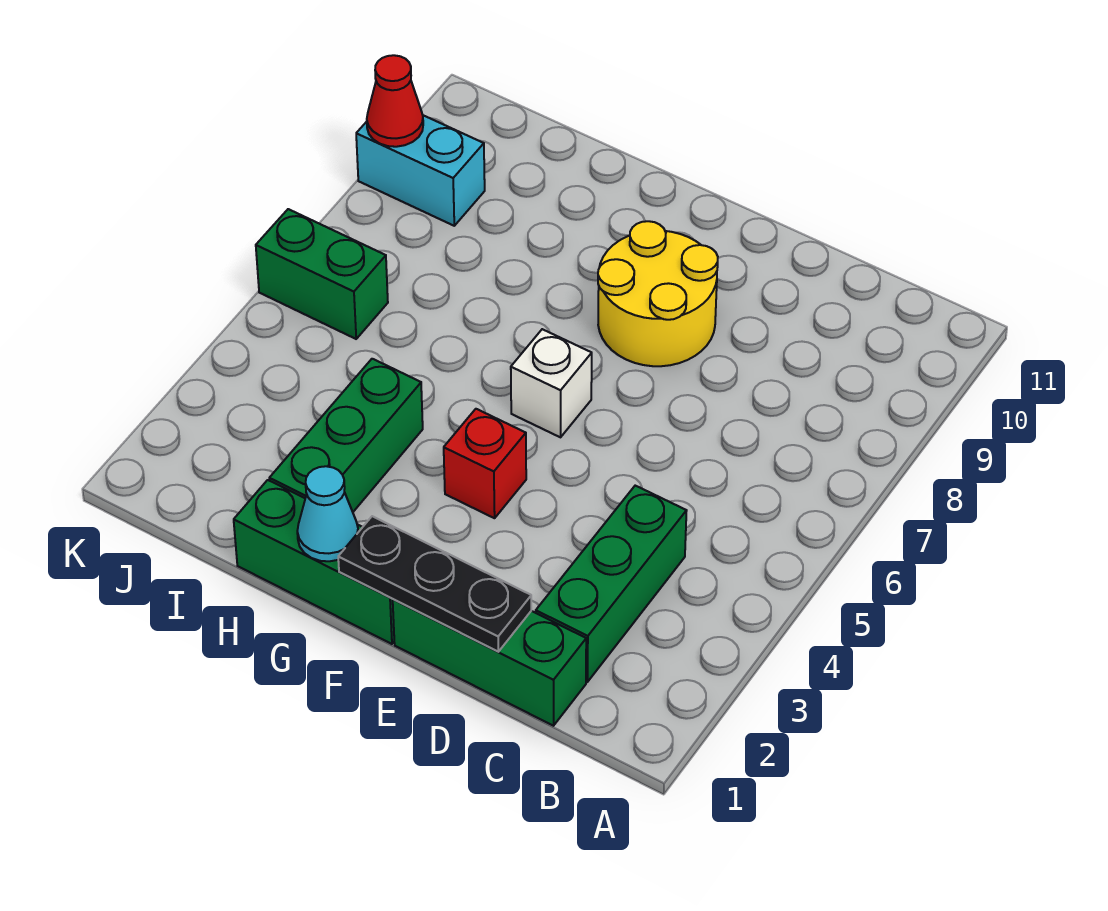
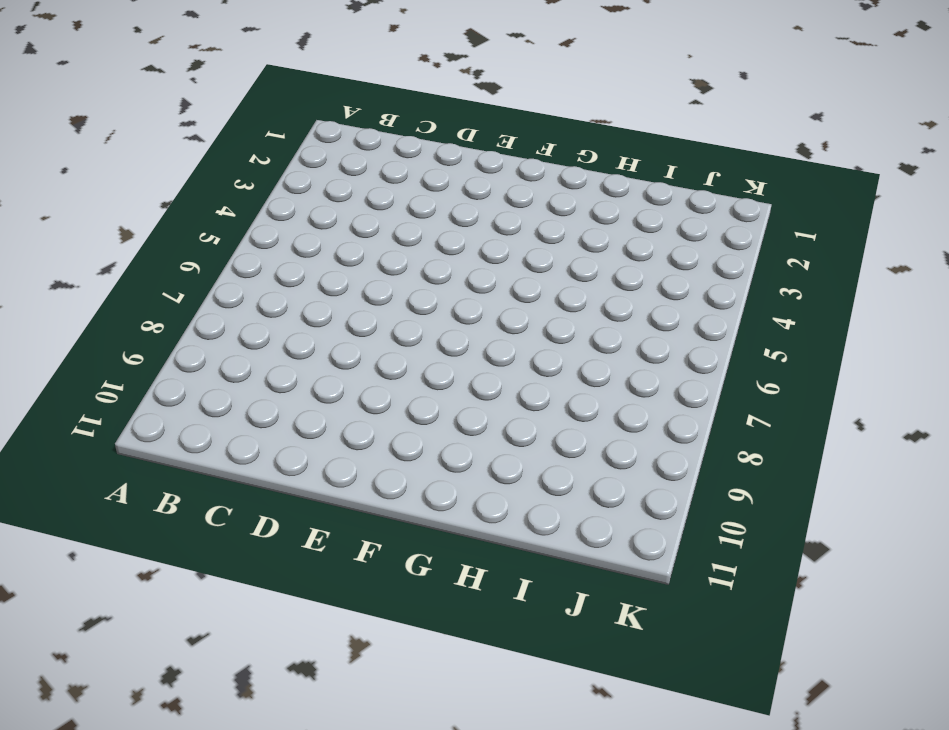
none -> green 1x3 brick [393,599,586,726]
none -> green 1x3 brick [536,486,687,682]
none -> yellow 2x2 round brick [598,221,718,366]

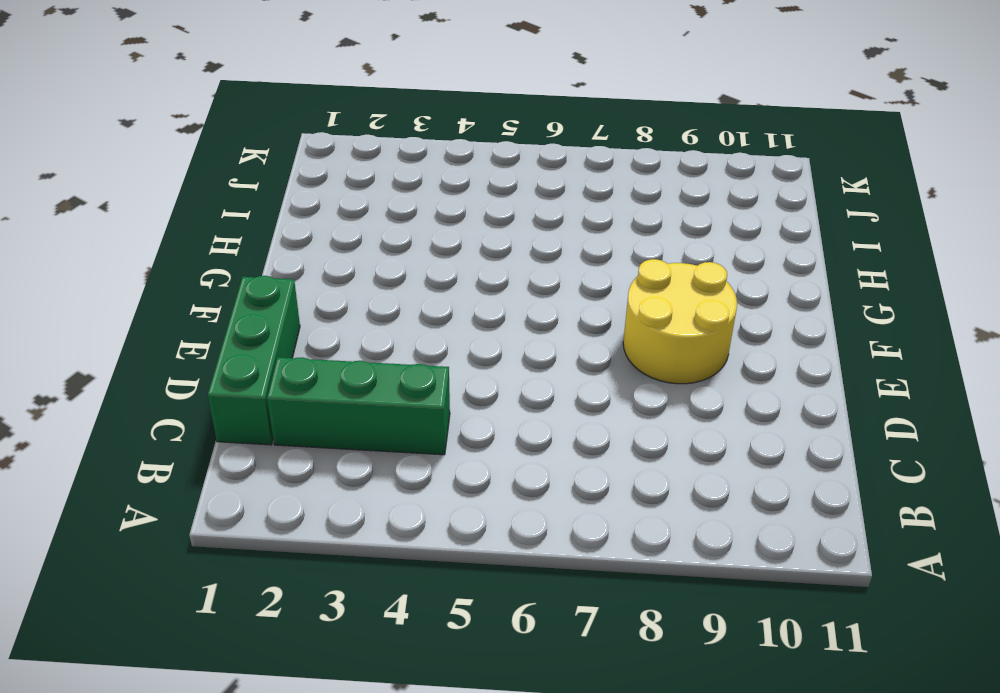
none -> green 1x3 brick [234,480,394,644]
none -> red 1x1 brick [444,409,526,518]
none -> white 1x1 brick [511,329,592,437]

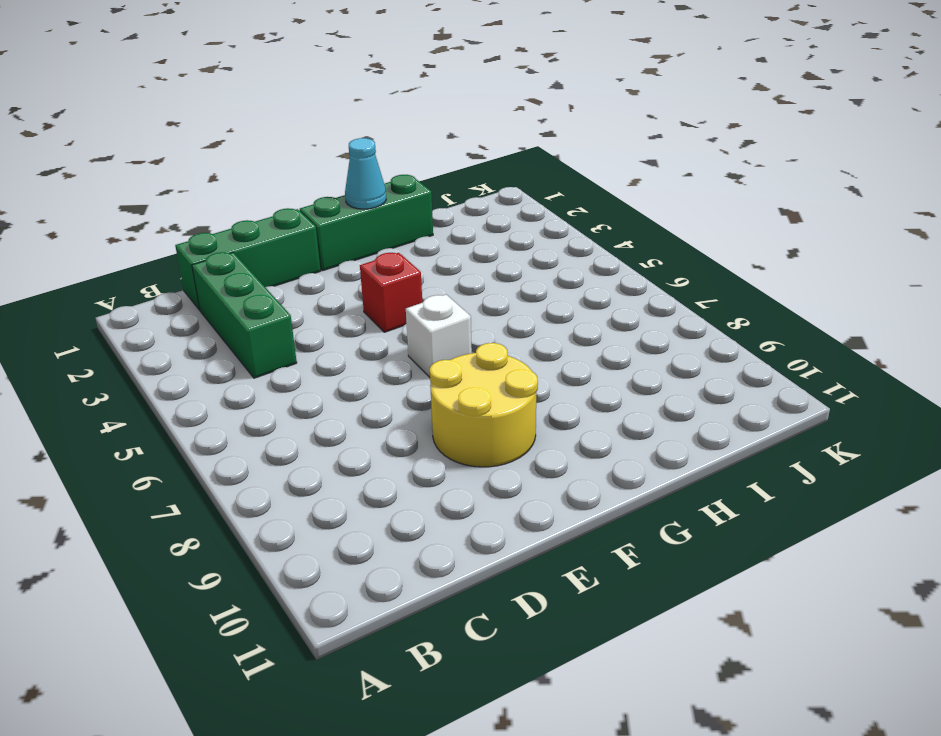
none -> green 1x3 brick [269,359,423,512]
none -> green 1x2 brick [256,209,388,339]
none -> cyan 1x2 brick [356,115,485,226]

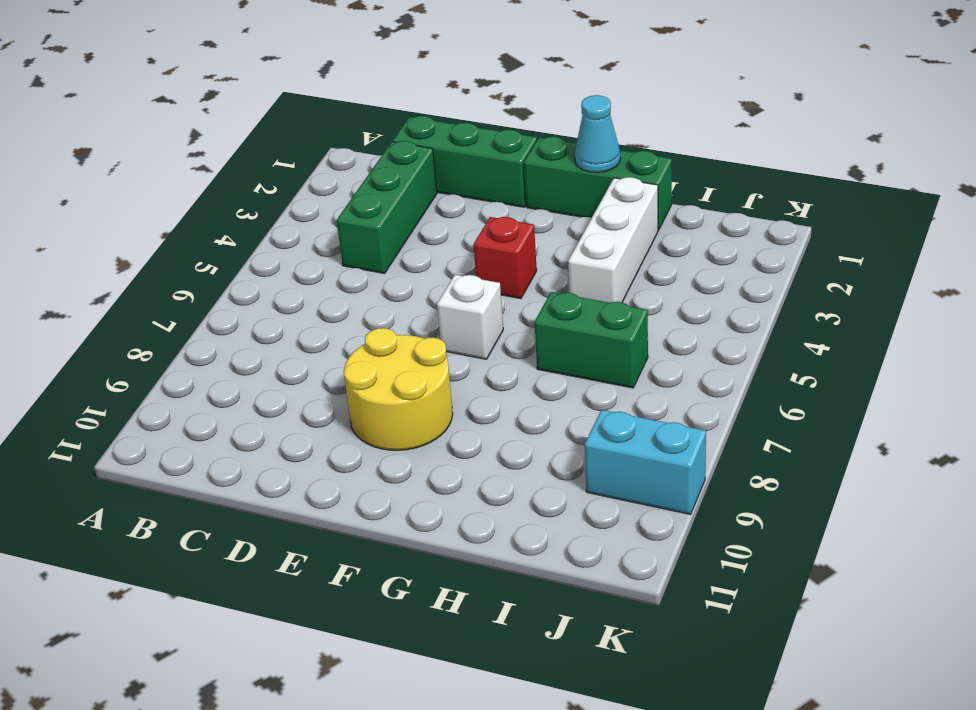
white 1x3 brick [568,177,658,303] -> green 1x3 brick [269,359,423,512]
green 1x2 brick [535,292,648,388] -> green 1x2 brick moved to [256,209,388,339]
none -> black 1x3 plate [338,516,531,652]
none -> red 1x1 cone [367,55,423,147]

